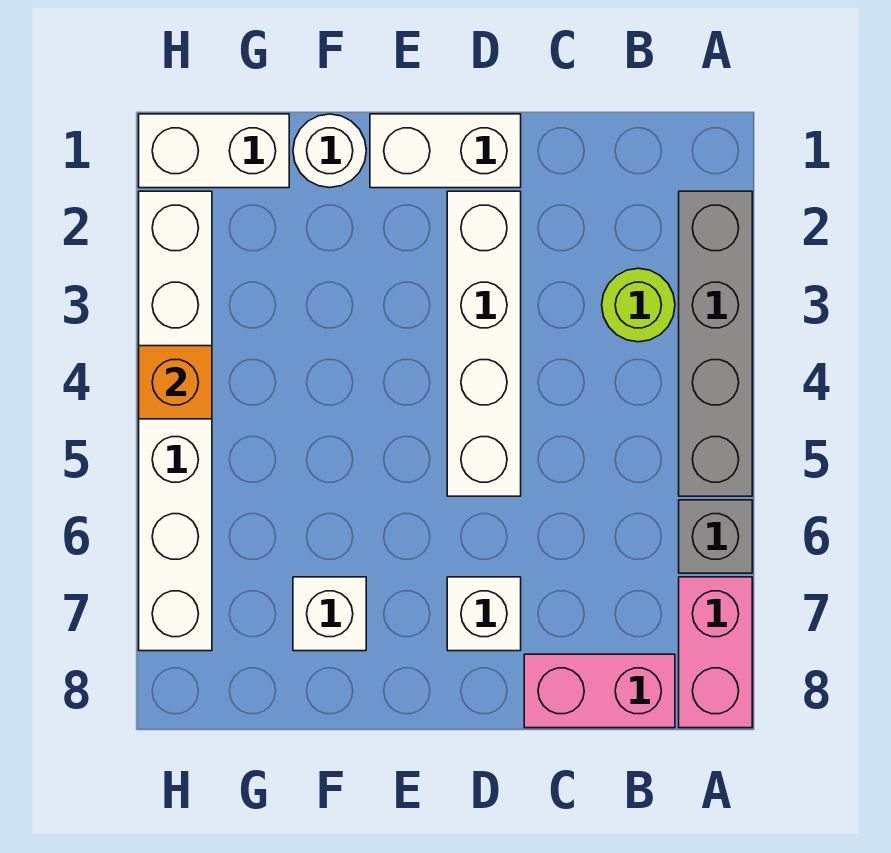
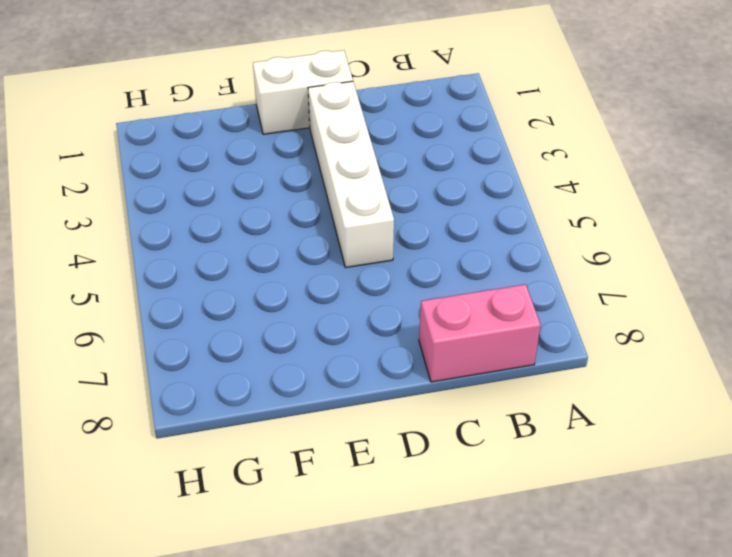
none -> grey 1x4 brick [679,191,752,496]
none -> grey 1x1 brick [679,500,752,573]
none -> pink 1x2 brick [679,577,752,728]

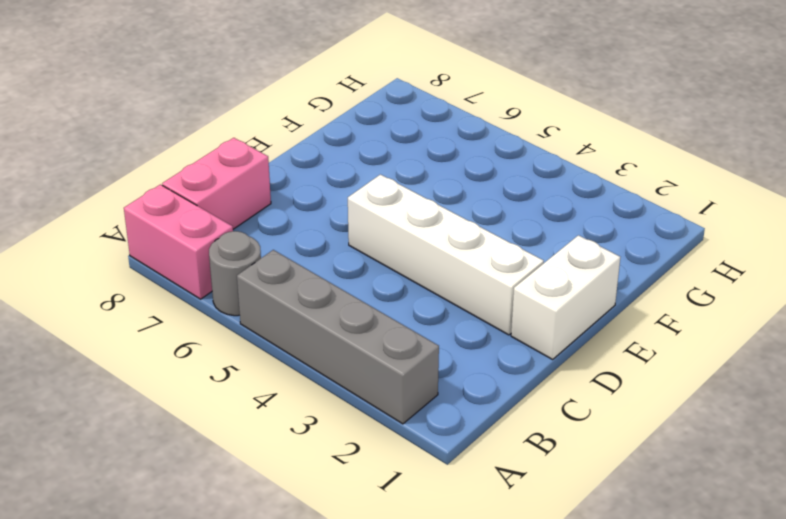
grey 1x1 round brick [209,231,261,316] -> grey 1x1 brick [679,500,752,573]
none -> lime 1x1 round brick [602,268,675,342]
none -> white 1x1 brick [447,577,521,651]
none -> white 1x1 round brick [293,114,366,188]

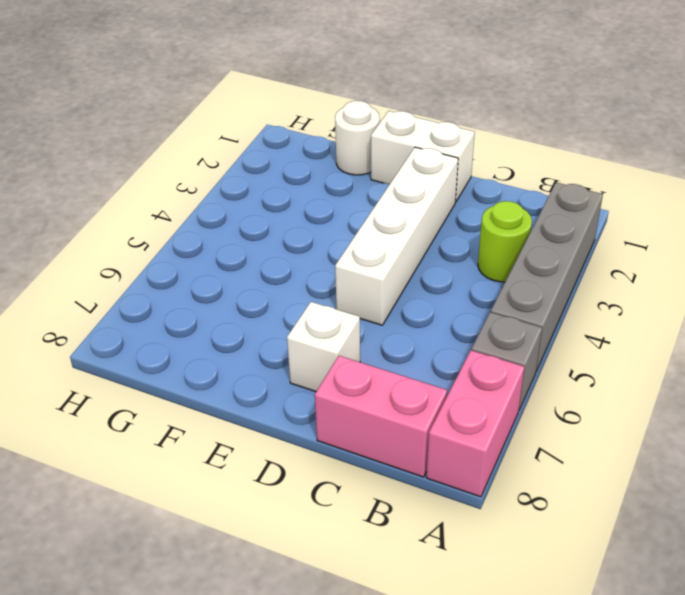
none -> white 1x1 brick [293,577,366,651]
none -> white 1x2 brick [139,114,289,188]
none -> white 1x6 brick [139,191,212,651]

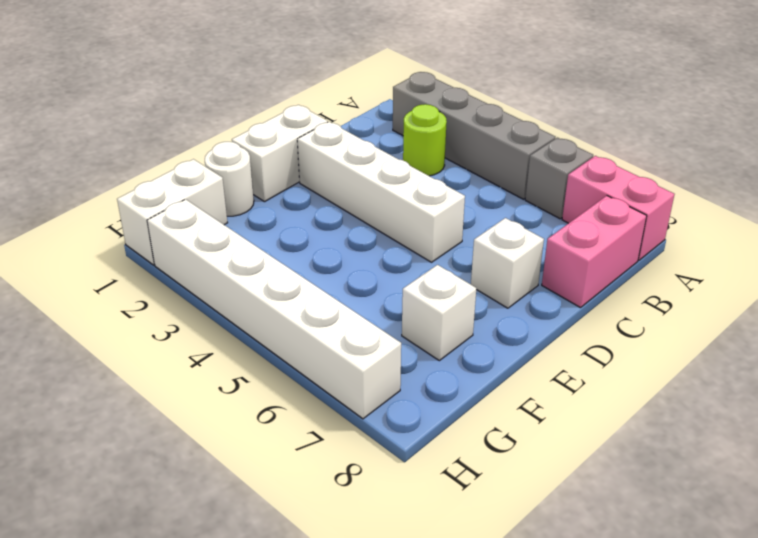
none -> orange 1x1 brick [139,346,212,419]

